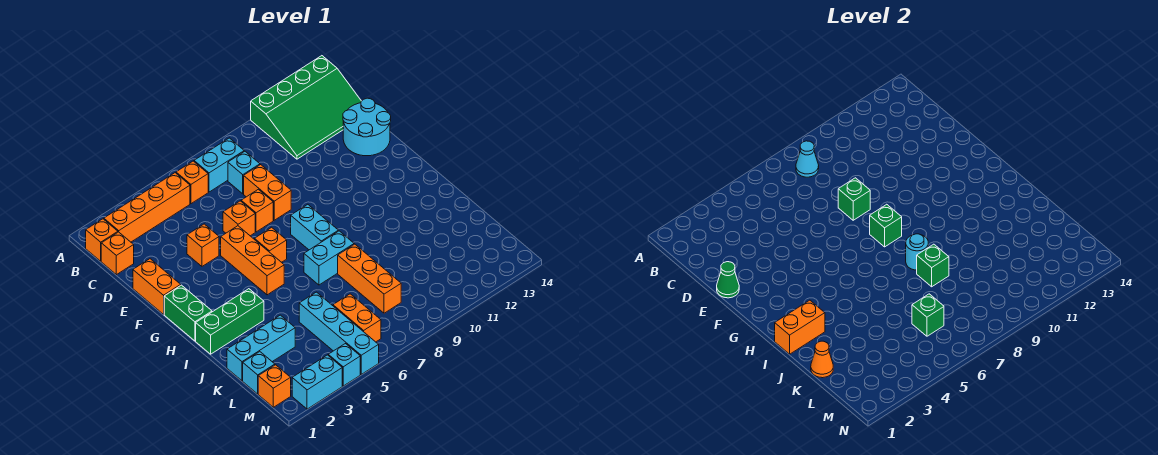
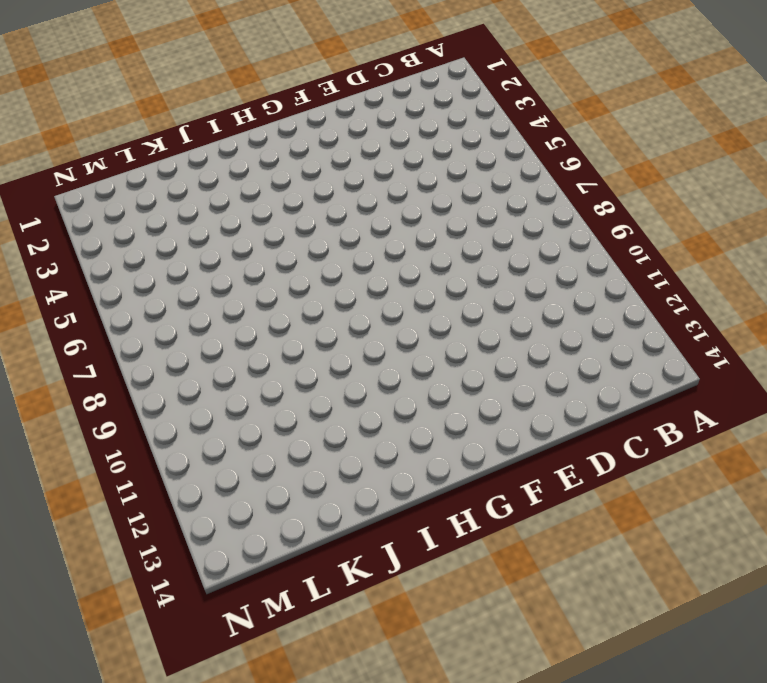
none -> green 3x4 slope [251,56,361,159]
none -> orange 1x1 brick [86,219,118,261]
none -> orange 1x4 brick [104,173,190,242]
none -> orange 1x1 brick [176,161,208,204]

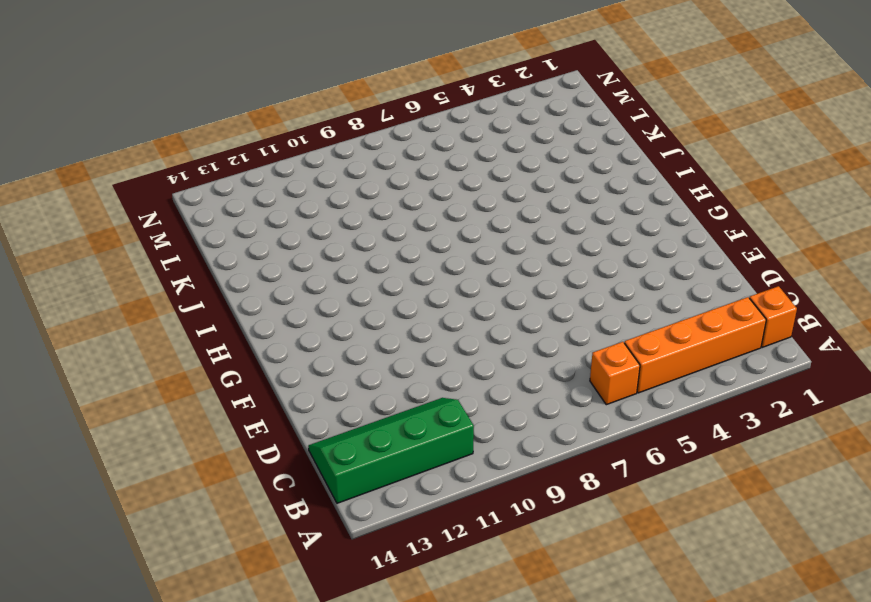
green 2x4 slope [308,398,474,503] -> green 3x4 slope [251,56,361,159]
none -> cyan 1x2 brick [194,138,244,192]
none -> orange 1x1 brick [101,232,134,275]
none -> cyan 1x1 brick [228,151,260,194]
none -> orange 1x2 brick [244,165,291,220]

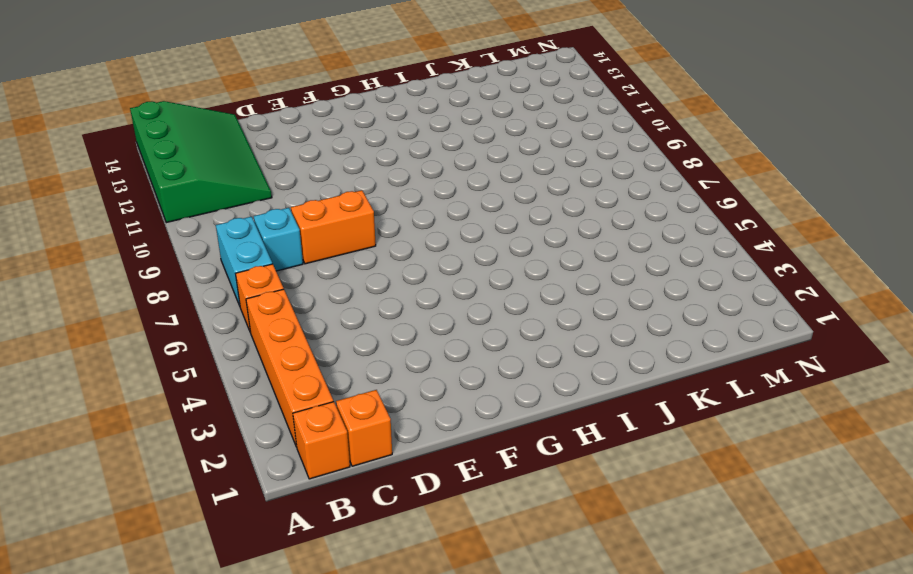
none -> cyan 2x2 round brick [343,98,391,156]
none -> orange 1x2 brick [133,259,181,314]
none -> orange 1x1 brick [187,224,219,266]
none -> orange 1x1 brick [223,201,255,236]

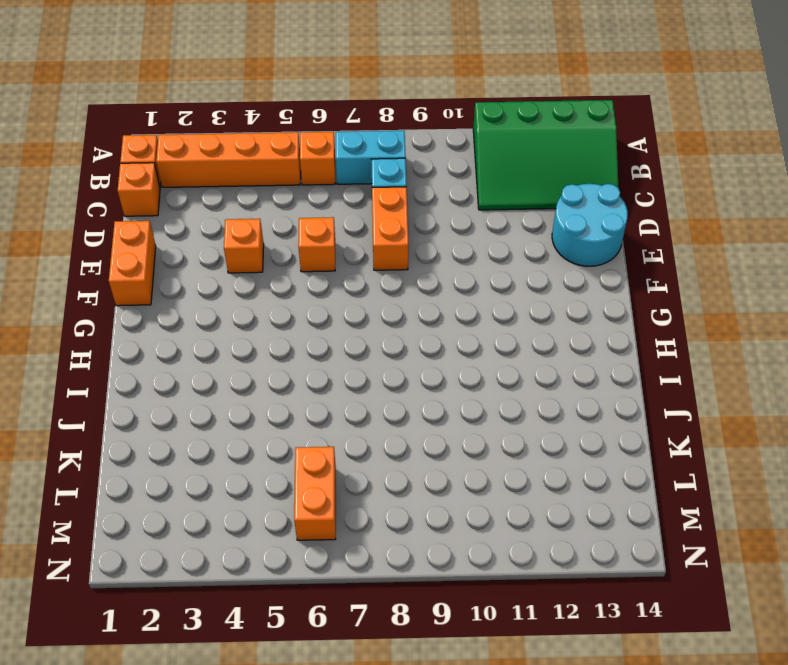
none -> orange 1x1 brick [241,189,273,232]
none -> orange 1x3 brick [221,226,284,295]
none -> green 1x2 brick [164,285,212,341]
none -> orange 1x1 brick [255,227,287,262]

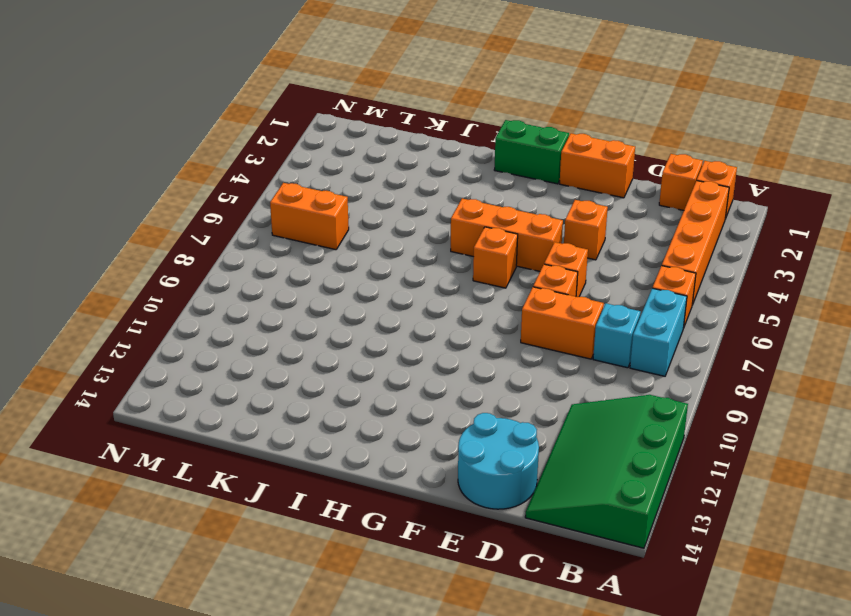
none -> cyan 1x2 brick [291,204,338,250]
none -> green 1x3 brick [196,289,264,354]
none -> cyan 1x2 brick [304,231,354,285]
none -> orange 1x3 brick [338,244,401,313]

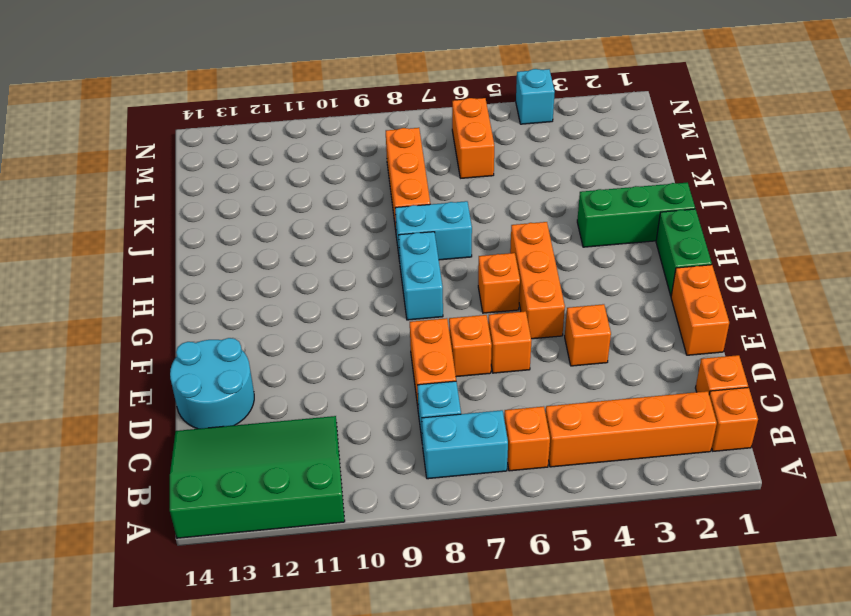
none -> cyan 1x3 brick [227,315,295,381]
none -> cyan 1x4 brick [299,292,379,374]
none -> cyan 1x1 brick [243,352,275,394]
none -> orange 1x1 brick [258,365,291,407]

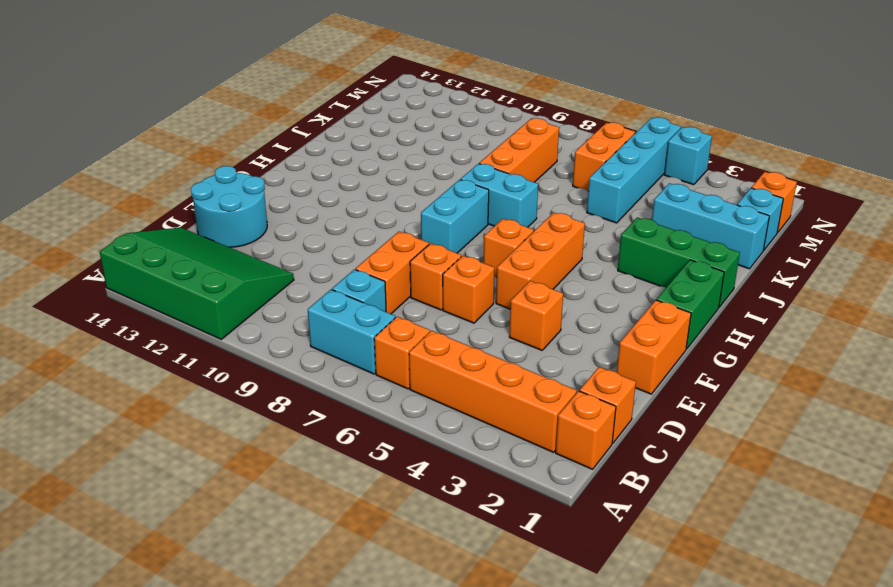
none -> cyan 1x2 brick [292,355,342,409]
none -> cyan 1x1 cone [796,141,819,177]
none -> green 1x1 cone [717,262,739,298]
none -> green 1x1 brick [838,178,870,220]

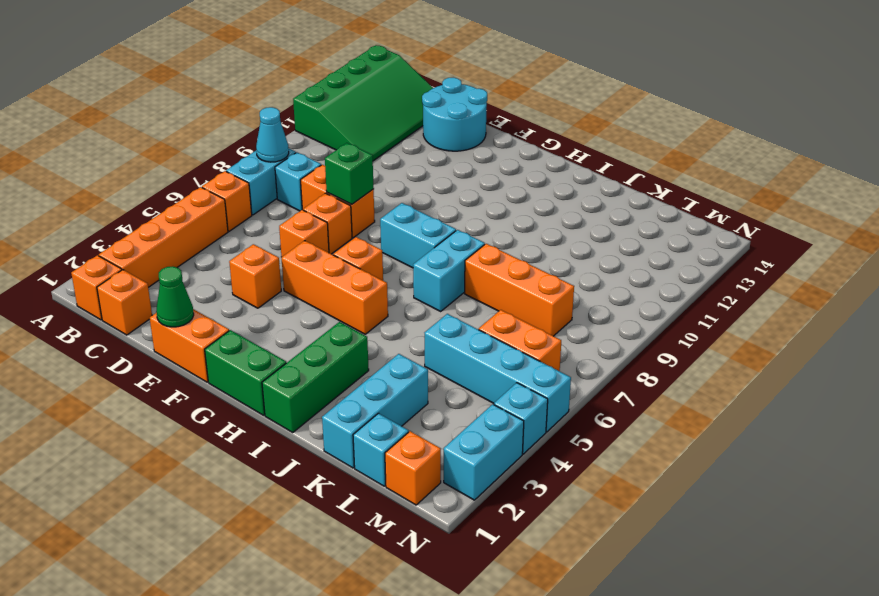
none -> green 1x1 brick [870,204,902,247]
none -> orange 1x2 brick [775,300,825,354]
none -> cyan 1x1 round brick [906,234,928,270]
none -> green 1x1 brick [917,244,949,287]

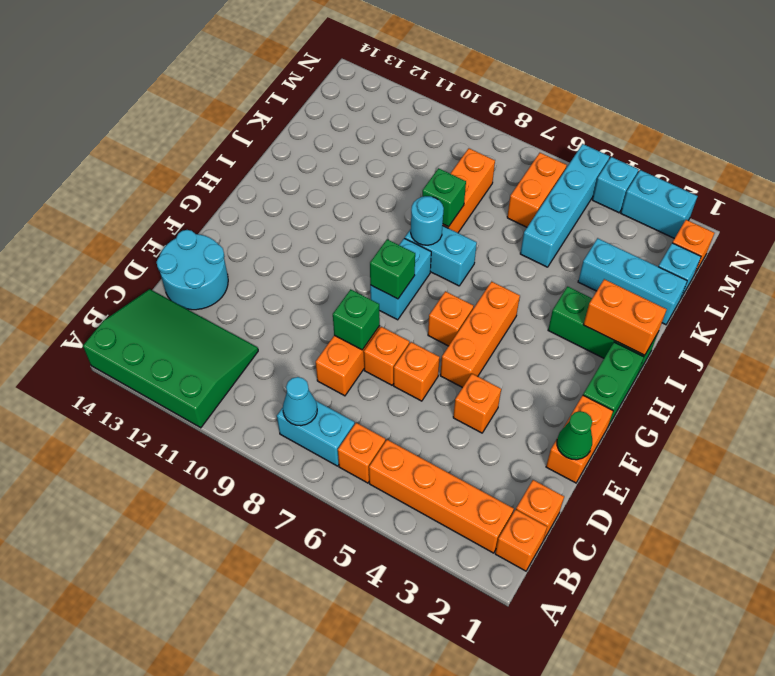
none -> cyan 1x1 brick [228,151,260,194]
none -> orange 1x1 cone [811,341,833,378]
none -> green 1x1 brick [912,294,944,336]

